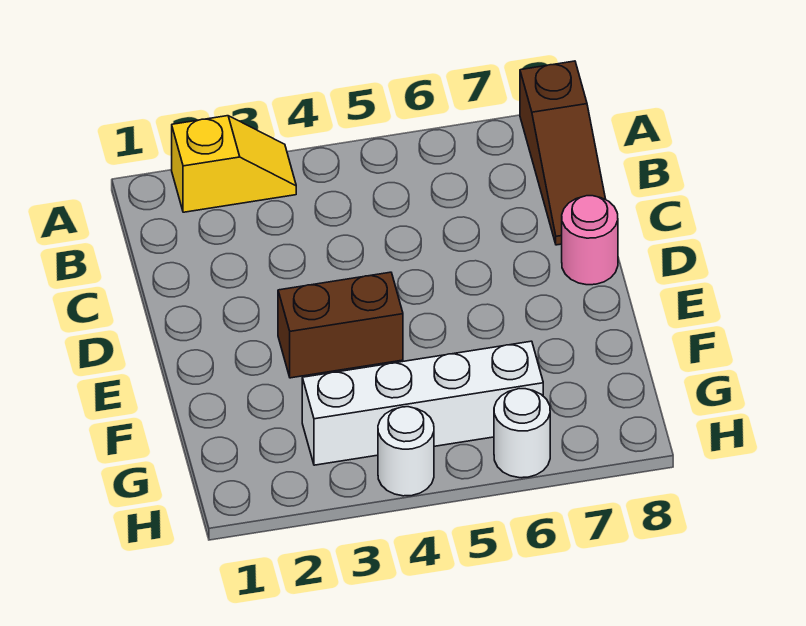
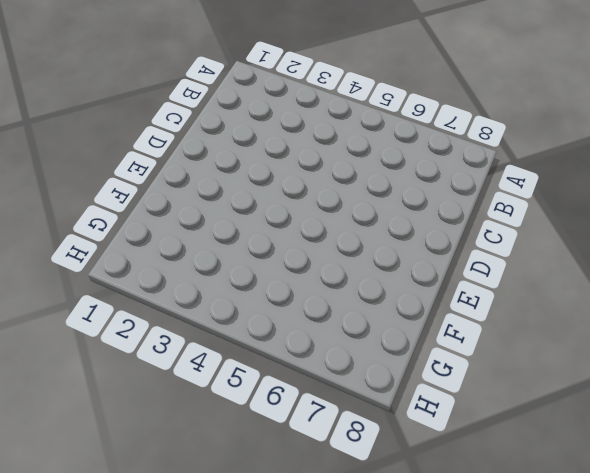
none -> yellow 1x2 slope [172,116,296,212]
none -> brown 1x3 slope [520,61,606,245]

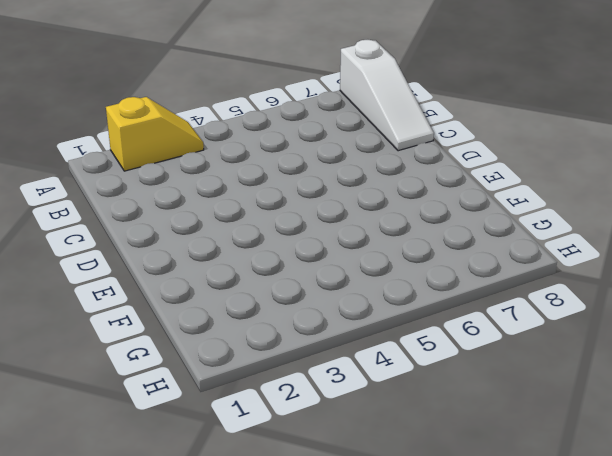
white 1x3 slope [340,40,434,151] -> brown 1x3 slope [520,61,606,245]
none -> pink 1x1 round brick [562,196,618,285]
none -> brown 1x2 brick [278,272,403,378]

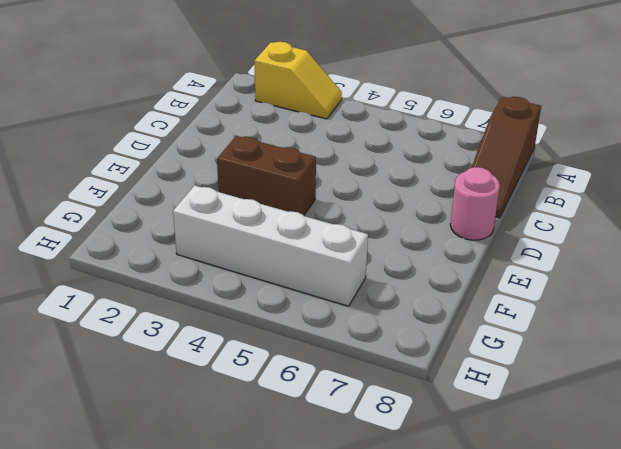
none -> white 1x1 round brick [378,407,434,496]
none -> white 1x1 round brick [494,389,550,478]

